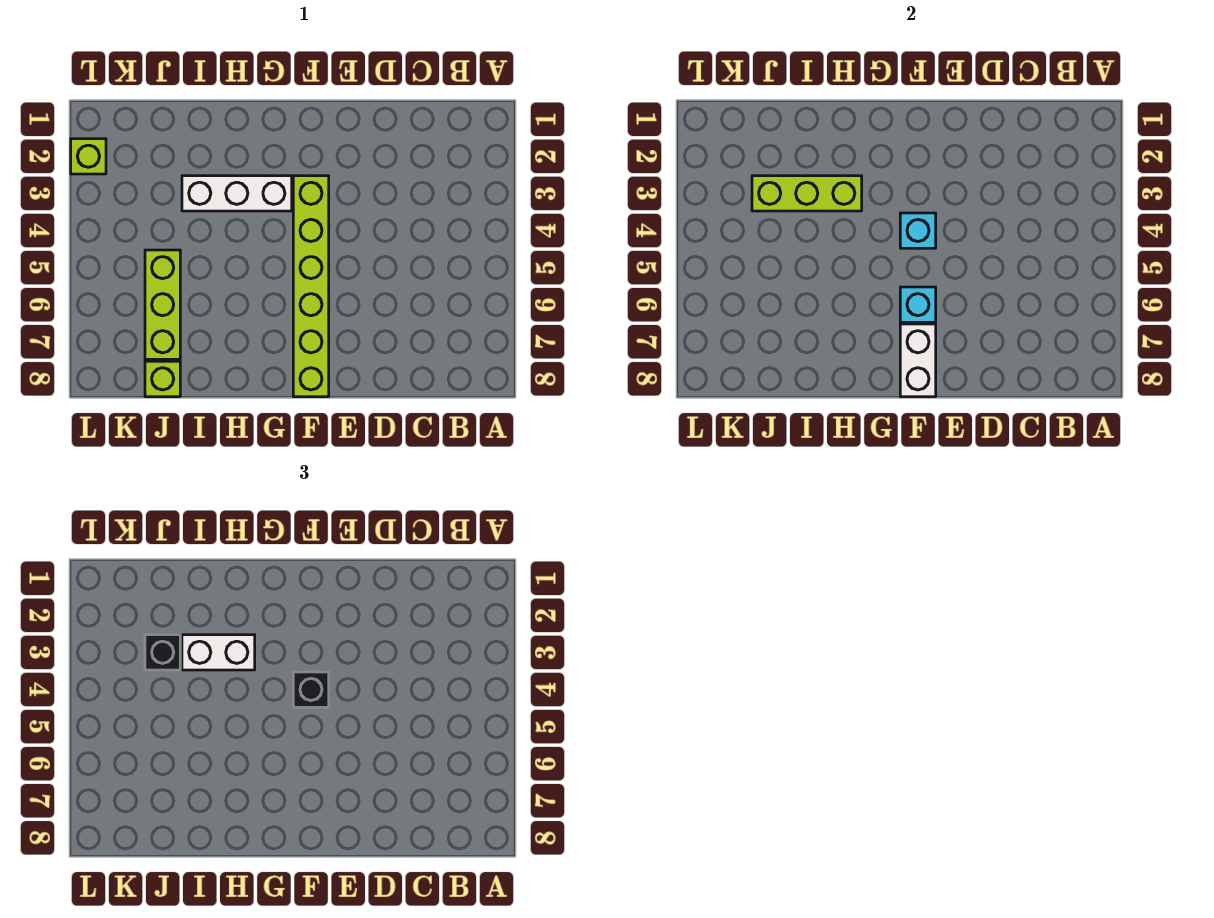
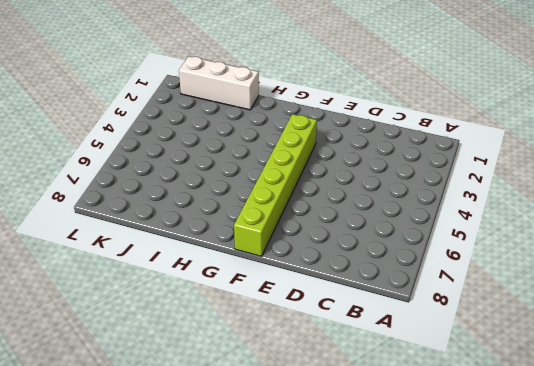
white 1x3 brick [179,56,259,110] -> white 1x3 brick moved to [182,176,292,211]
none -> lime 1x3 brick [145,250,180,359]
none -> lime 1x1 brick [145,361,180,397]
none -> lime 1x1 brick [71,139,106,174]

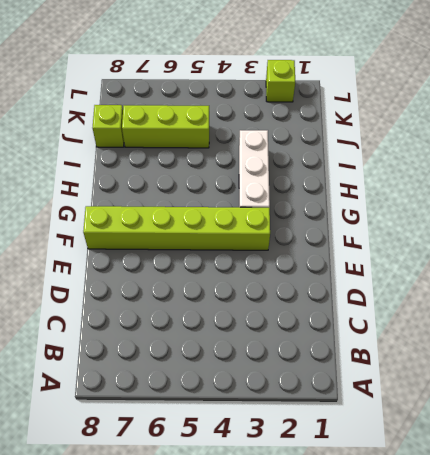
none -> cyan 1x1 brick [900,213,936,248]
none -> cyan 1x1 brick [900,287,936,322]
none -> white 1x2 brick [900,324,936,397]

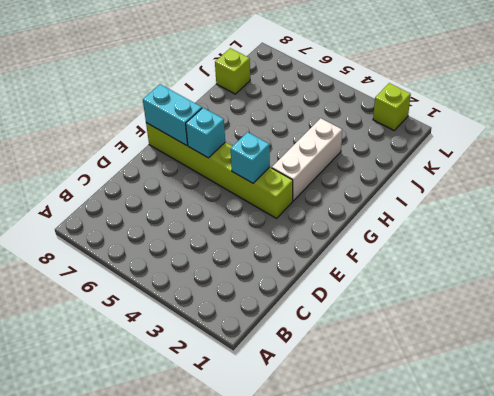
cyan 1x2 brick [143,84,202,146] -> white 1x2 brick [900,324,936,397]
none -> lime 1x3 brick [145,250,180,359]
none -> lime 1x3 brick [752,176,862,211]
none -> black 1x1 brick [293,672,329,707]

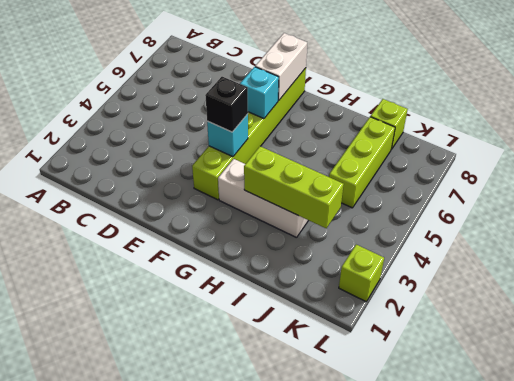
none -> white 1x2 brick [182,635,255,670]
none -> black 1x1 brick [145,635,180,670]

